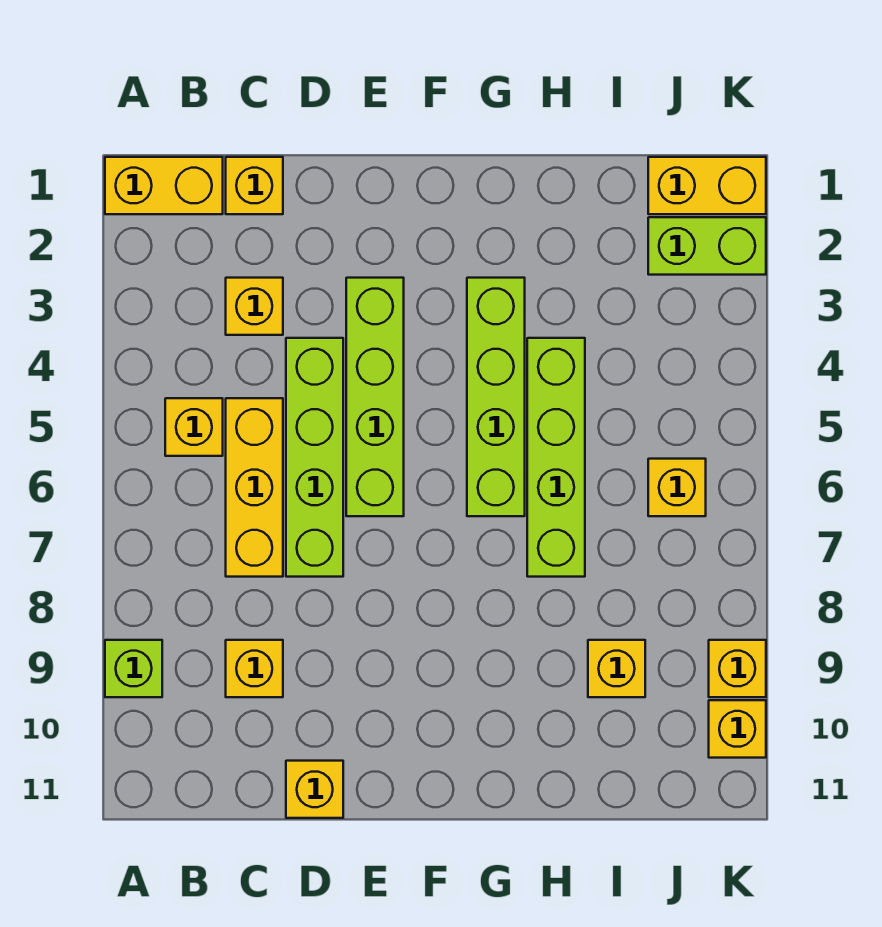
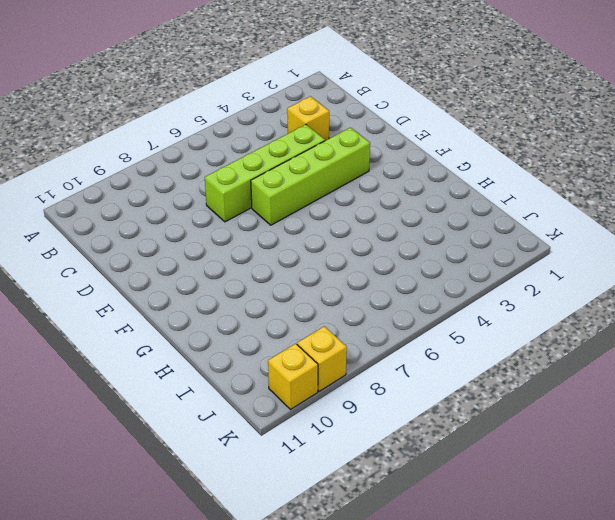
none -> yellow 1x2 brick [105,157,223,214]
none -> lime 1x1 brick [105,640,162,697]
none -> yellow 1x1 brick [165,398,223,456]

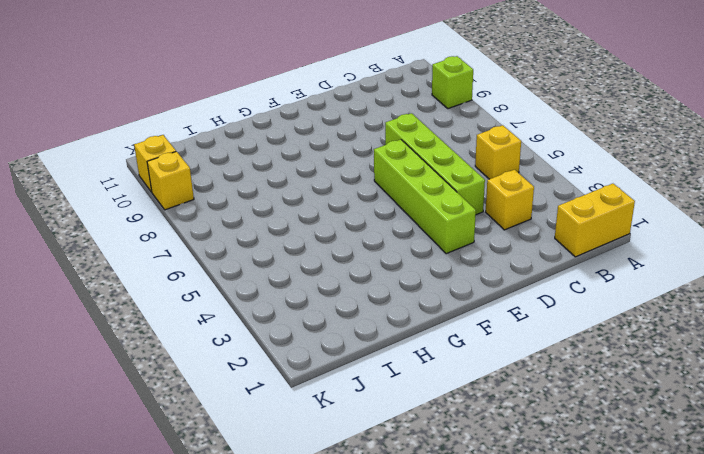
none -> yellow 1x1 brick [226,157,283,214]
none -> yellow 1x3 brick [226,398,283,577]
none -> yellow 1x1 brick [226,640,283,697]

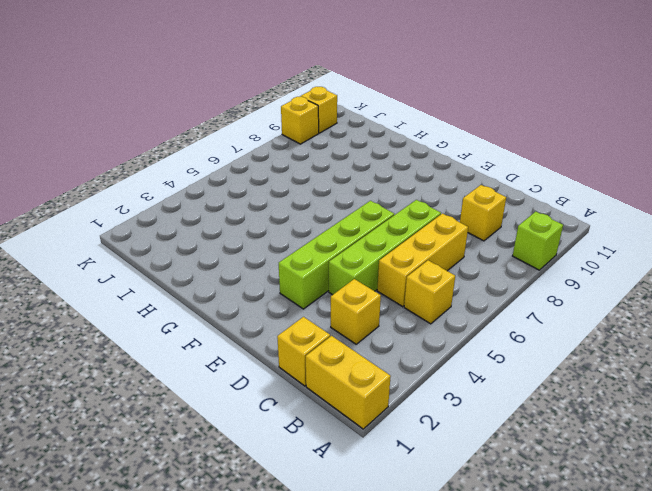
none -> yellow 1x1 brick [286,761,343,818]
none -> lime 1x4 brick [467,278,525,516]
none -> lime 1x4 brick [527,338,585,577]

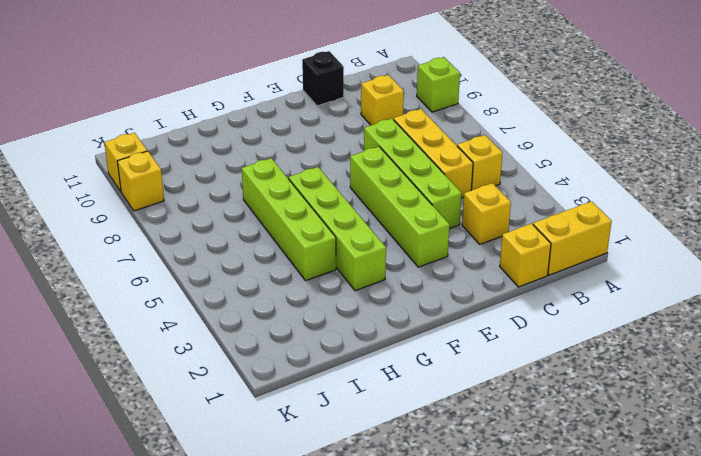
black 1x1 brick [302,51,344,106] -> yellow 1x1 brick [286,761,343,818]
none -> yellow 1x1 brick [588,640,645,697]
none -> yellow 1x2 brick [648,157,766,214]
none -> lime 1x2 brick [648,217,766,275]

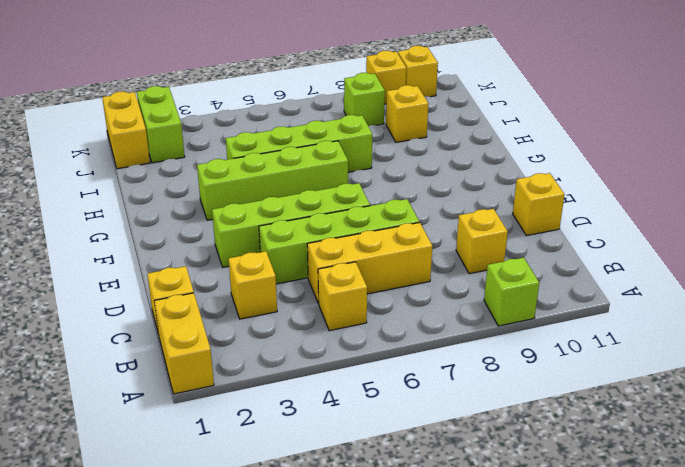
lime 1x1 brick [344,73,385,126] -> none
none -> yellow 1x1 brick [648,459,706,516]

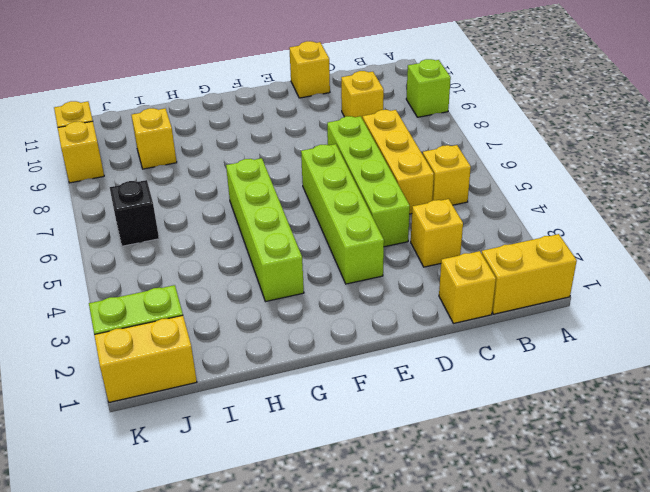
black 1x1 brick [110,180,159,246] -> yellow 1x1 brick [648,459,706,516]
none -> lime 1x4 brick [527,338,585,577]

